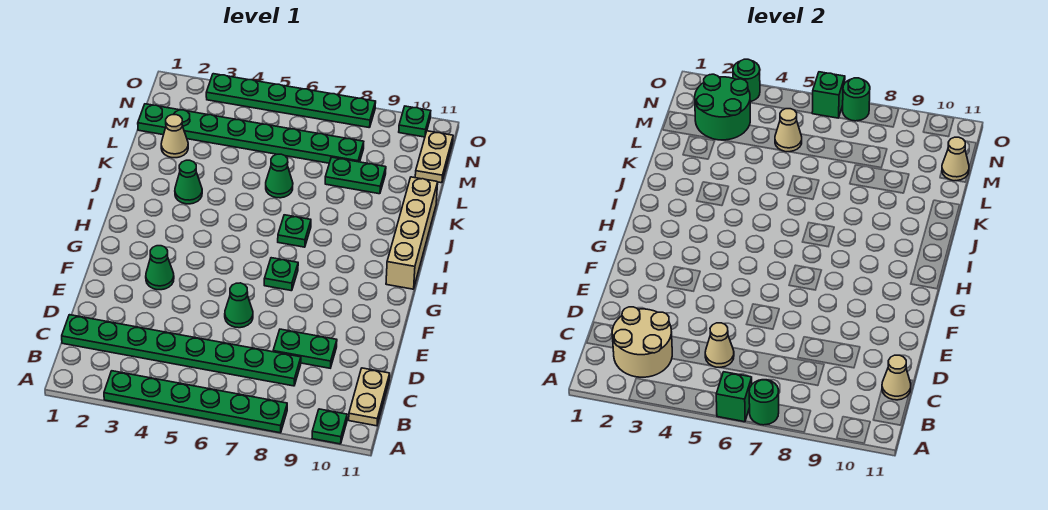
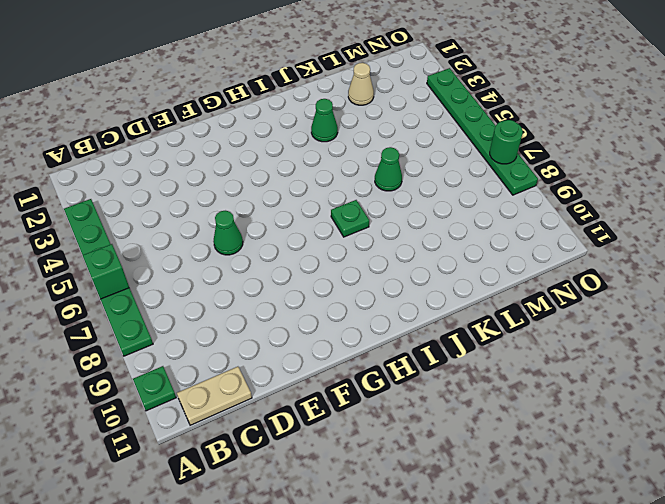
none -> green 1x8 plate [62,315,301,386]
none -> green 1x2 plate [273,329,337,368]
none -> green 1x1 cone [146,246,174,290]

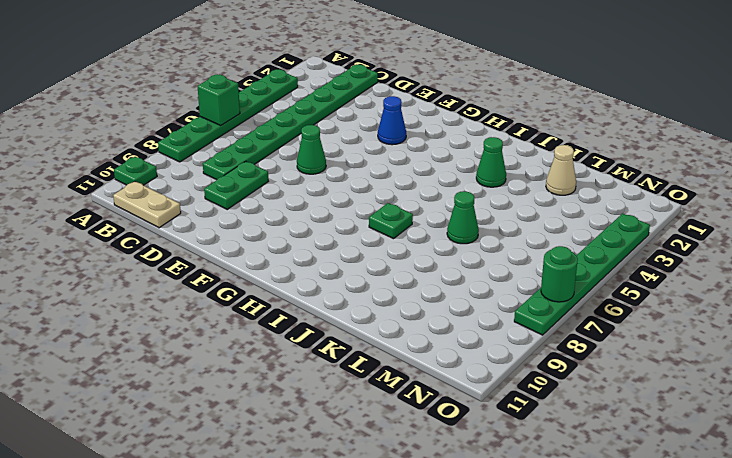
blue 1x1 cone [378,96,406,145] -> green 1x1 cone [146,246,174,290]
none -> green 1x1 plate [264,258,298,291]
none -> tan 1x4 brick [386,177,438,289]
none -> green 1x2 plate [325,157,386,194]

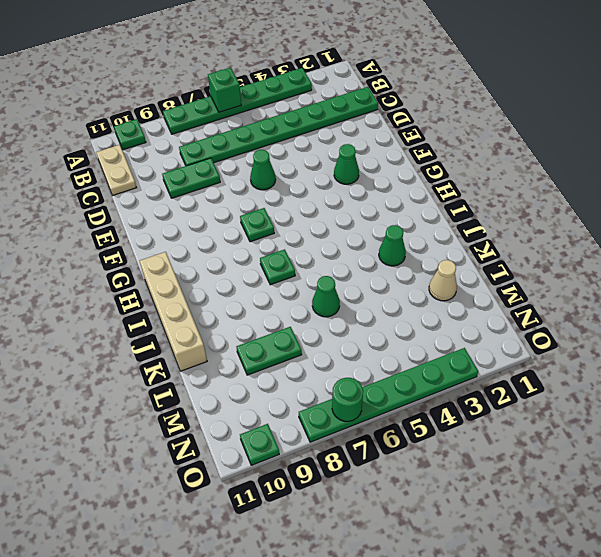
none -> green 1x8 plate [138,104,364,163]
none -> tan 1x2 plate [415,131,453,183]
none -> green 1x1 round brick [749,380,779,425]

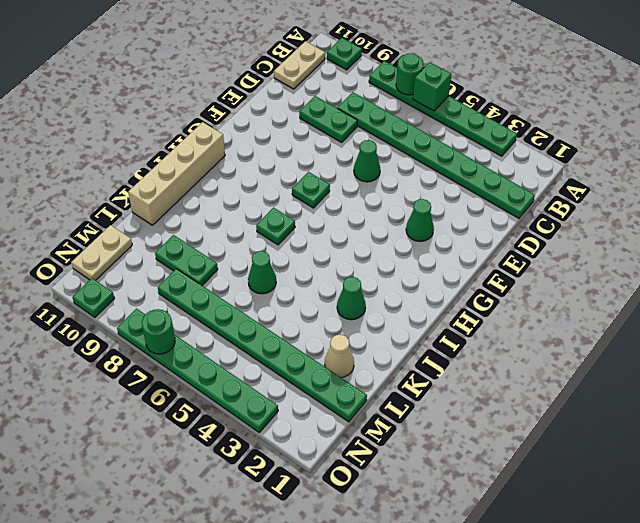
none -> tan 2x2 round brick [612,307,672,377]
none -> tan 1x1 cone [705,323,734,368]
none -> tan 1x1 cone [882,355,911,400]

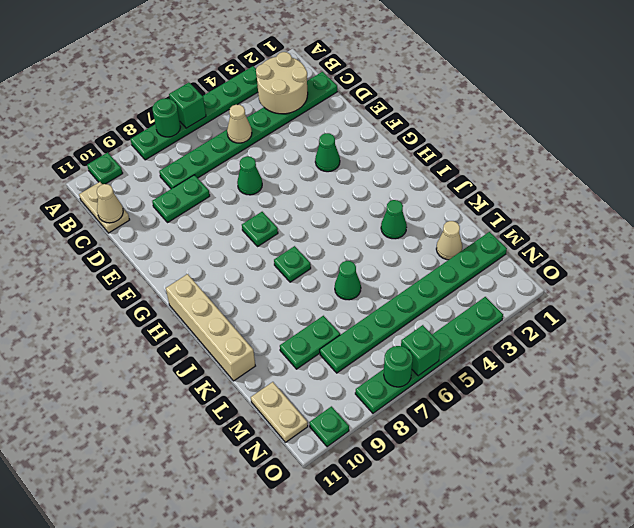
none -> green 2x2 round brick [695,74,750,140]
none -> tan 1x1 cone [775,109,802,152]
none -> tan 1x1 cone [942,137,969,181]

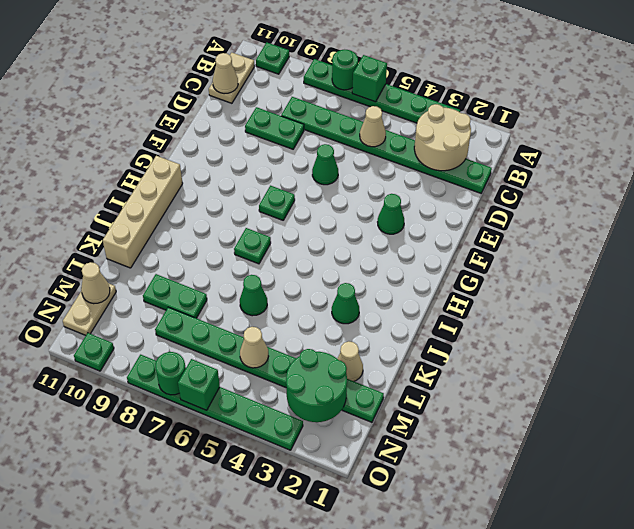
none -> green 1x1 round brick [733,59,760,102]

